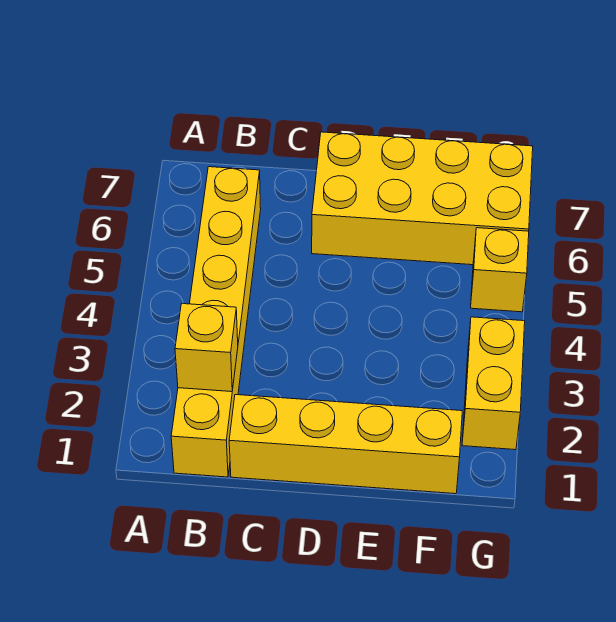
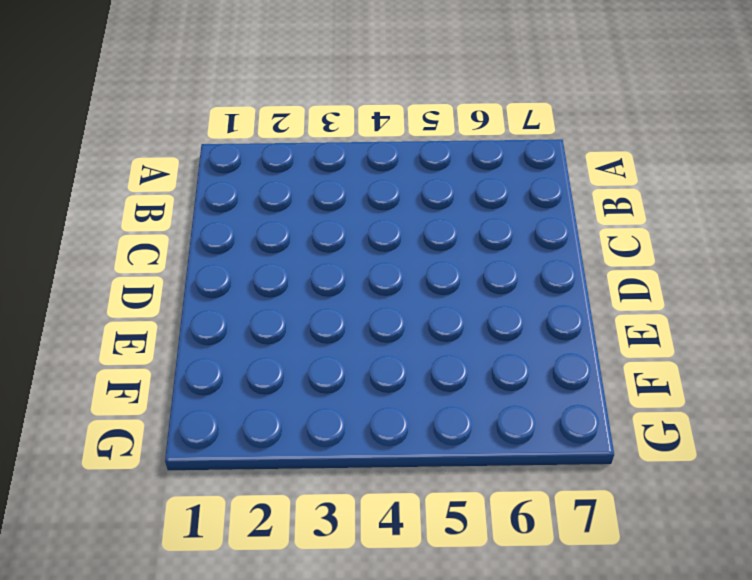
none -> yellow 1x6 brick [171,167,261,477]
none -> yellow 1x4 brick [229,395,462,494]

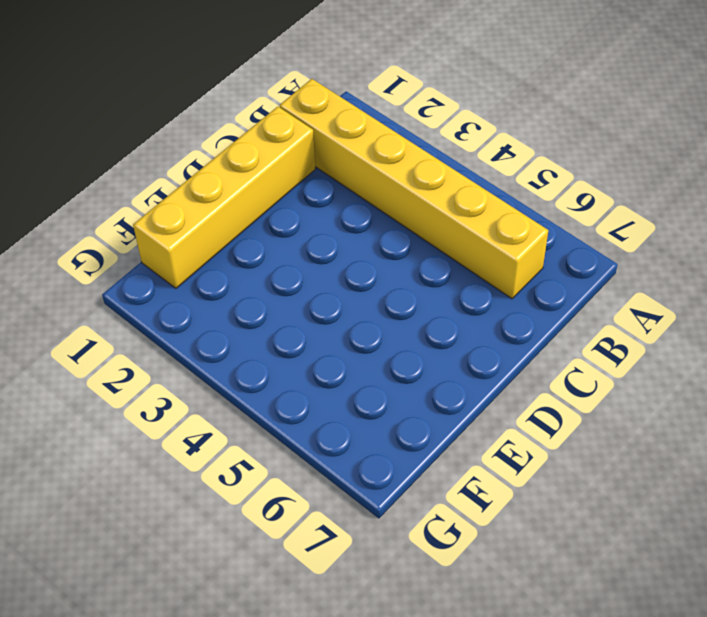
none -> yellow 2x4 brick [312,132,533,265]
none -> yellow 1x2 brick [462,317,525,450]

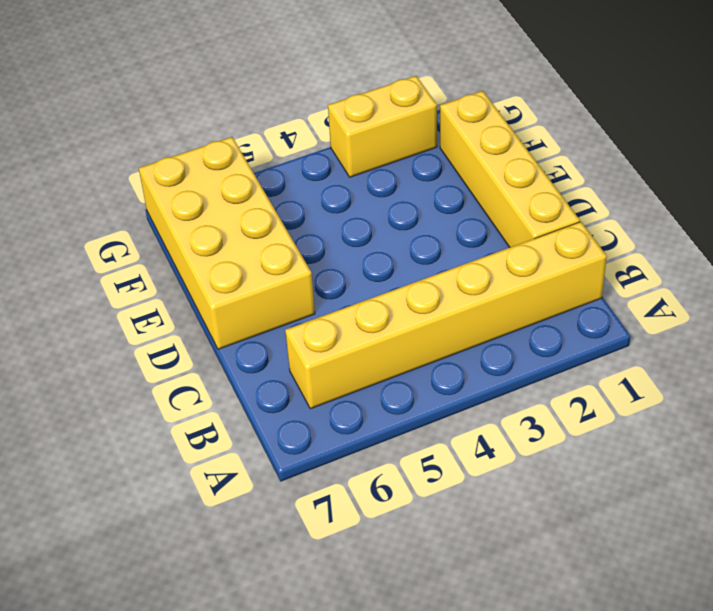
none -> yellow 1x1 brick [471,228,529,312]
none -> yellow 1x1 brick [175,304,238,392]

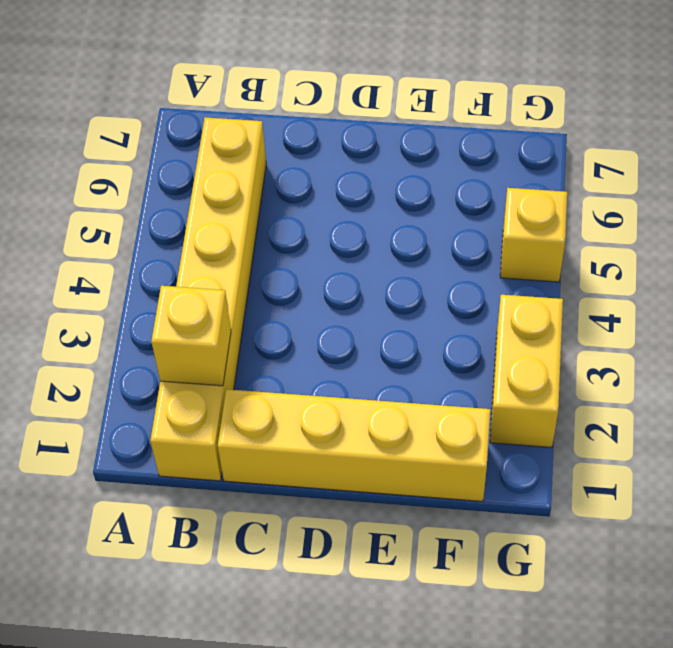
none -> yellow 2x4 brick [312,132,533,265]

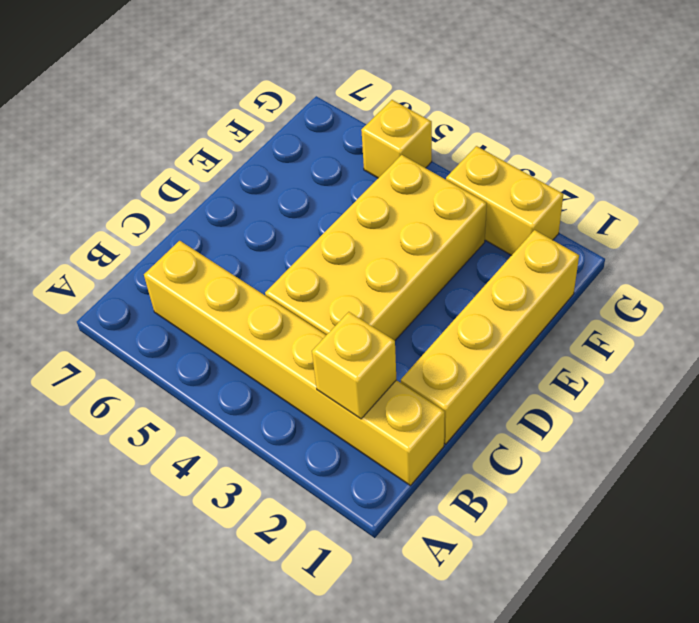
yellow 2x4 brick [265,155,487,341] -> yellow 2x4 brick moved to [312,132,533,265]

